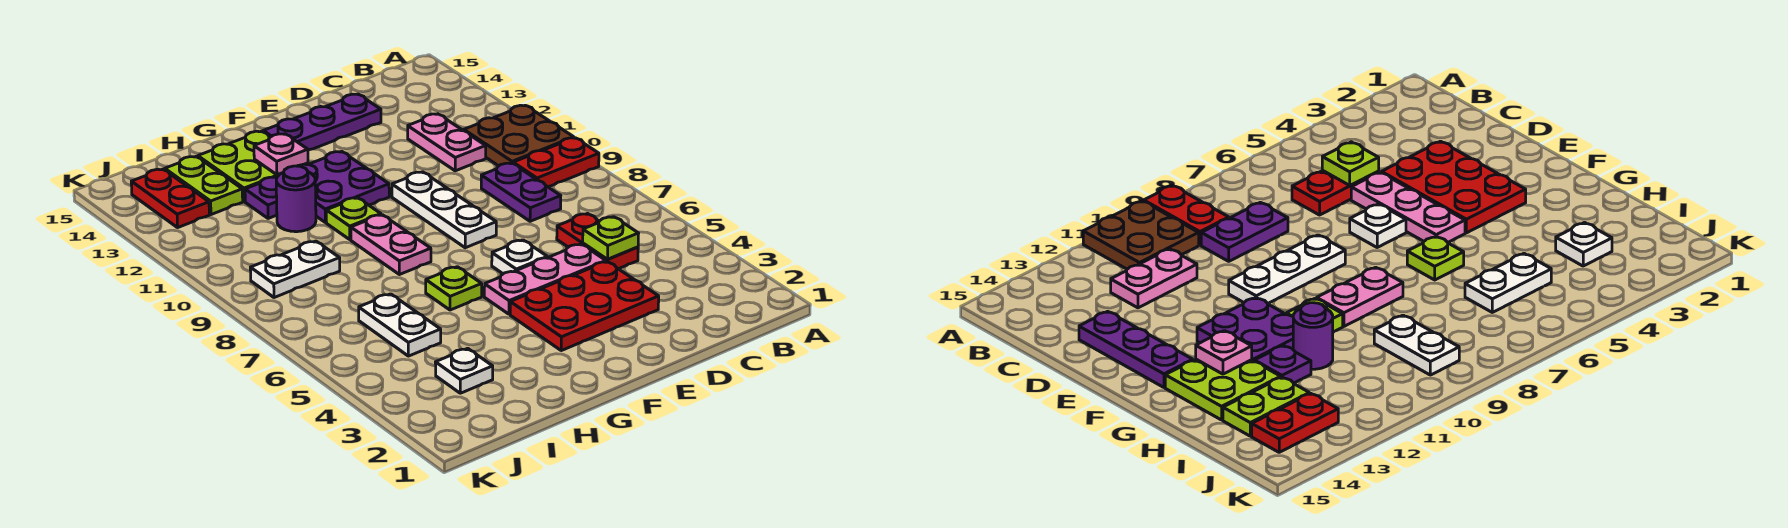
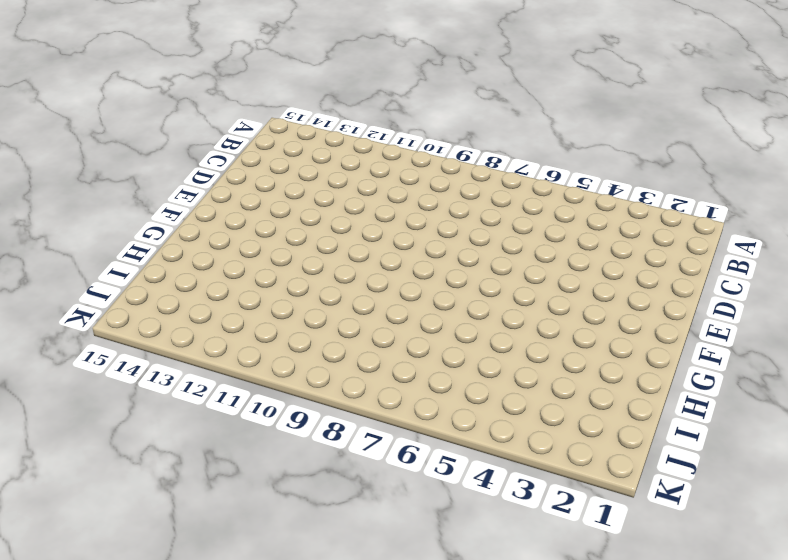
none -> red 1x2 plate [513,138,599,187]
none -> brown 2x2 plate [464,105,574,166]
none -> red 1x2 plate [557,214,638,269]

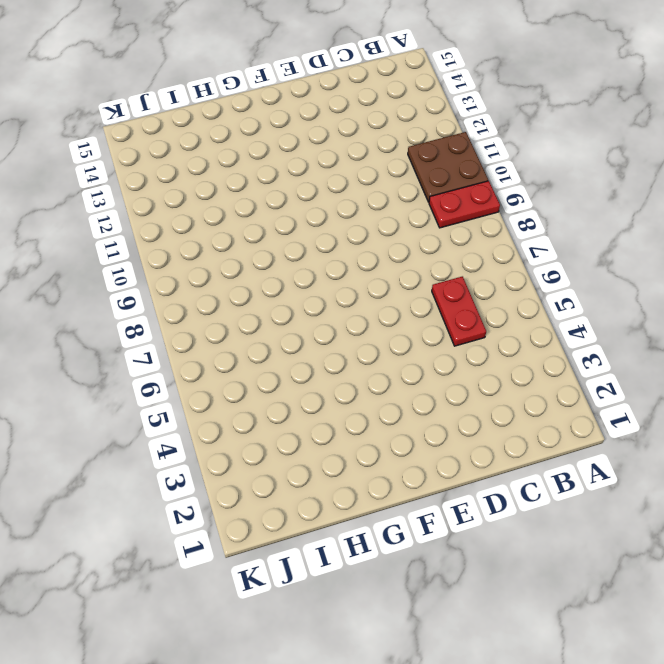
none -> purple 1x2 plate [481,163,561,221]
none -> pink 1x2 plate [408,114,486,171]
none -> red 2x3 plate [510,262,659,351]

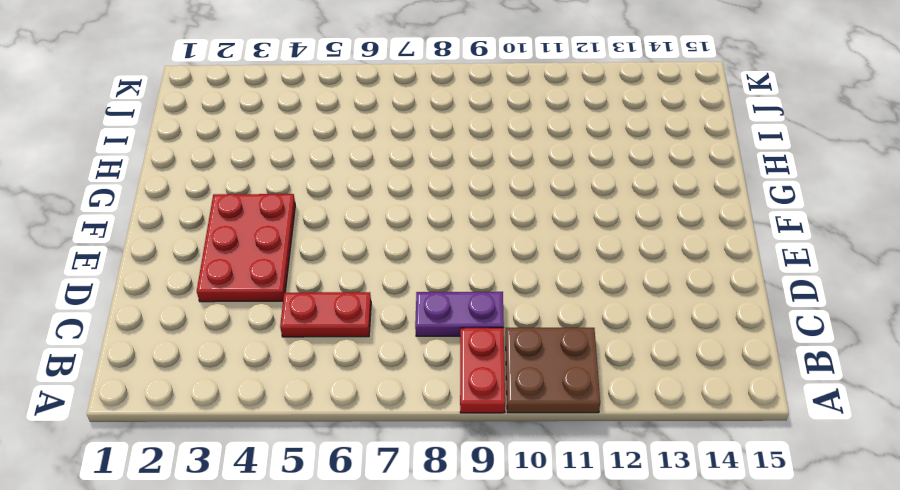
none -> pink 1x2 plate [408,114,486,171]
none -> pink 1x3 plate [484,244,606,314]
none -> purple 1x3 plate [263,94,381,150]

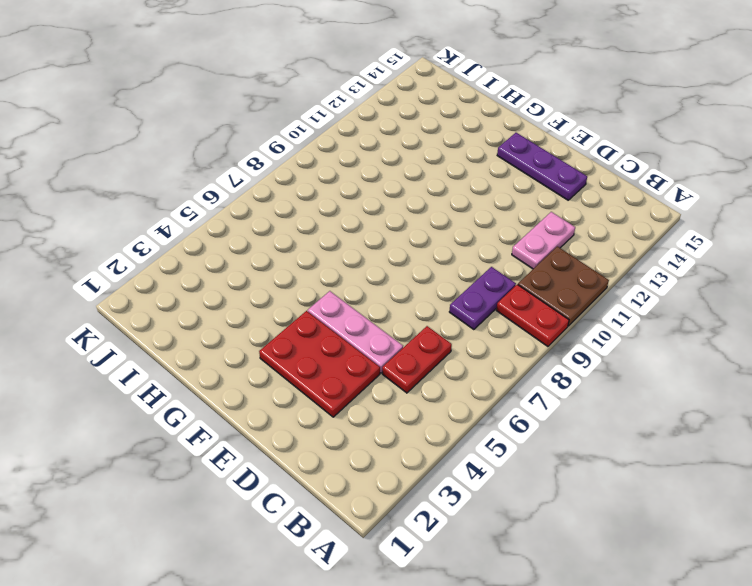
none -> white 1x1 plate [492,240,547,274]
none -> white 1x3 plate [392,172,496,248]
none -> purple 2x2 plate [298,151,389,222]

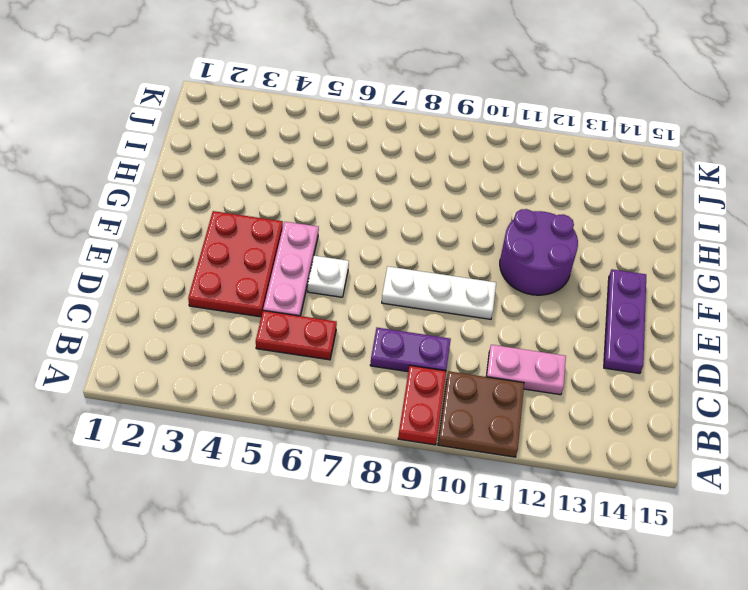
purple 2x2 round brick [500,209,578,295] -> purple 2x2 plate [298,151,389,222]
none -> lime 1x1 plate [426,267,482,310]
none -> pink 1x2 plate [351,215,431,275]
none -> lime 1x1 plate [326,198,381,240]

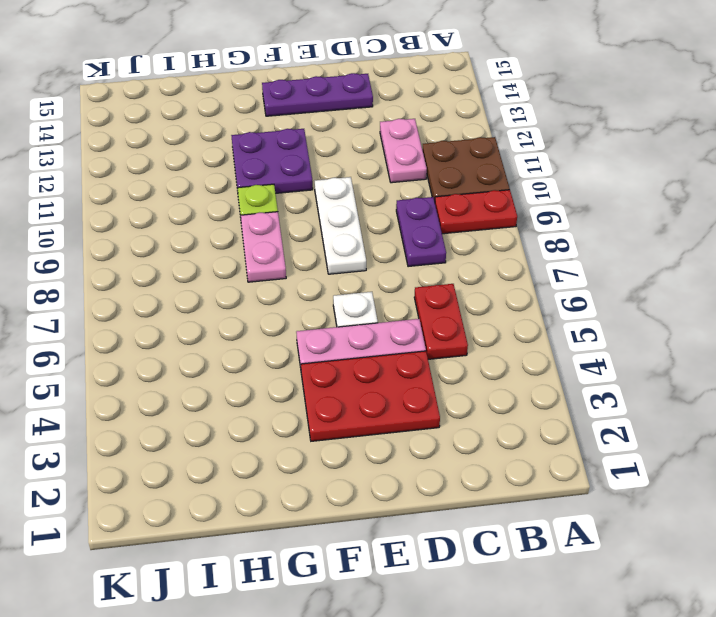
none -> lime 1x1 plate [426,267,482,310]
none -> lime 2x2 plate [198,131,308,201]
none -> purple 1x1 round brick [276,166,316,232]

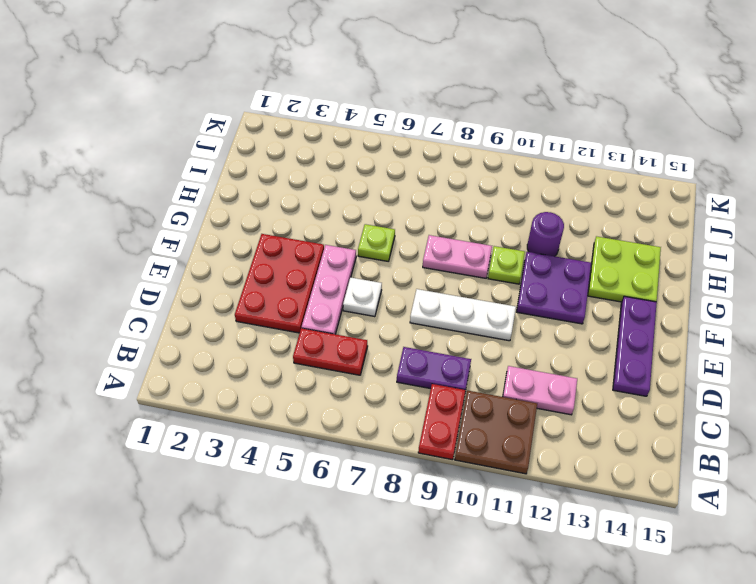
none -> purple 1x1 plate [245,177,277,219]
none -> white 1x1 plate [435,348,493,393]
none -> white 1x2 plate [359,294,441,356]

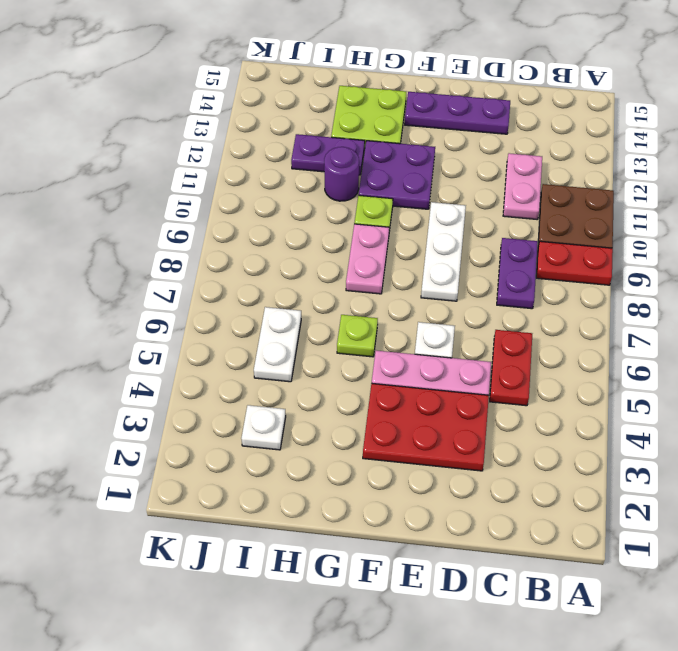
purple 1x2 plate [291,134,365,175] -> purple 1x1 plate [245,177,277,219]
none -> white 1x2 plate [250,241,340,298]
none -> lime 1x2 plate [165,156,243,215]
none -> red 1x2 plate [131,169,209,228]

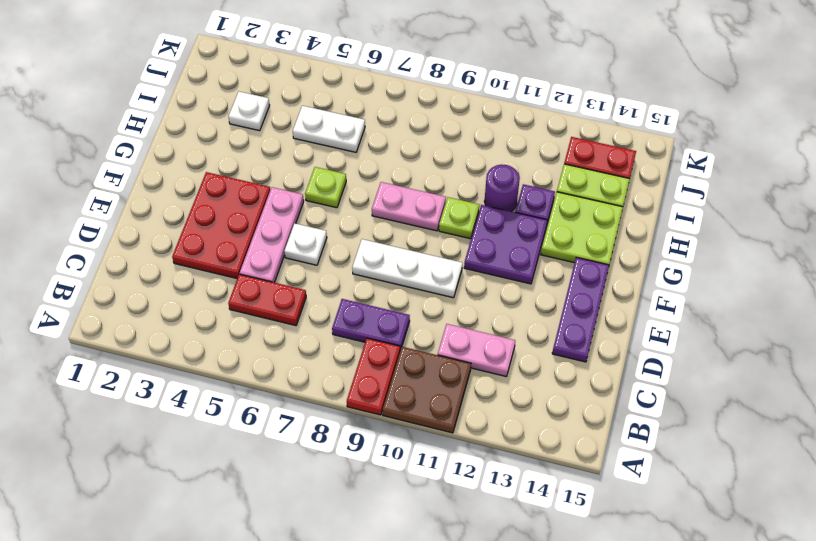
none -> white 1x2 plate [250,241,340,298]
none -> lime 1x1 plate [583,217,639,259]
none -> pink 1x1 plate [254,134,308,175]

